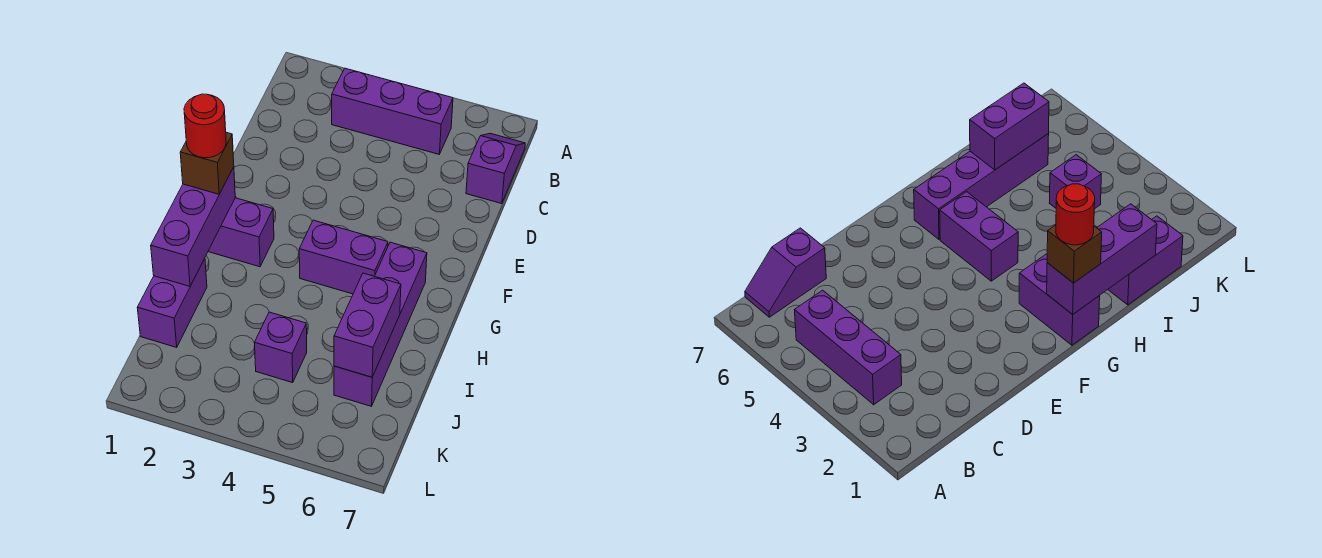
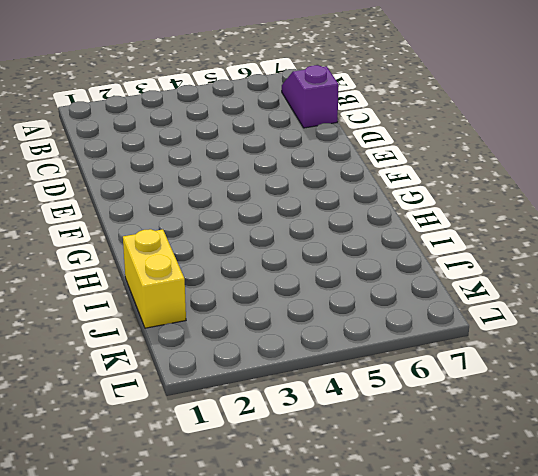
yellow 1x2 brick [123,229,186,328] -> purple 1x2 brick [137,258,207,347]
none -> purple 1x3 brick [332,68,453,154]
none -> purple 1x2 brick [208,198,274,267]

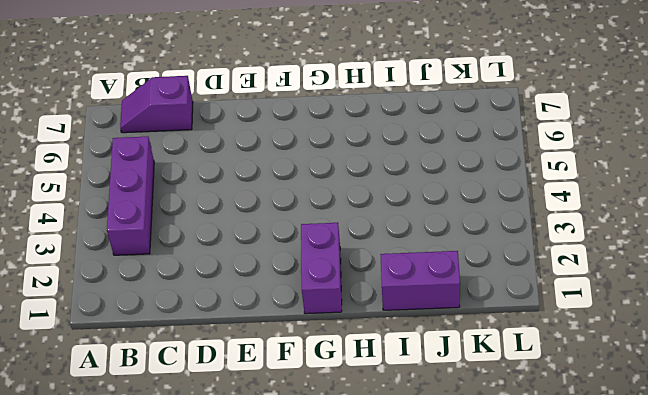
none -> purple 1x2 brick [299,220,388,294]
none -> purple 1x4 brick [334,242,427,406]

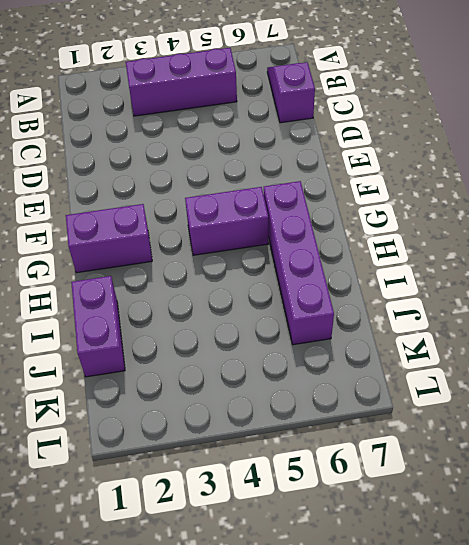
none -> purple 1x1 brick [255,312,307,383]
none -> purple 1x3 brick [151,167,235,286]

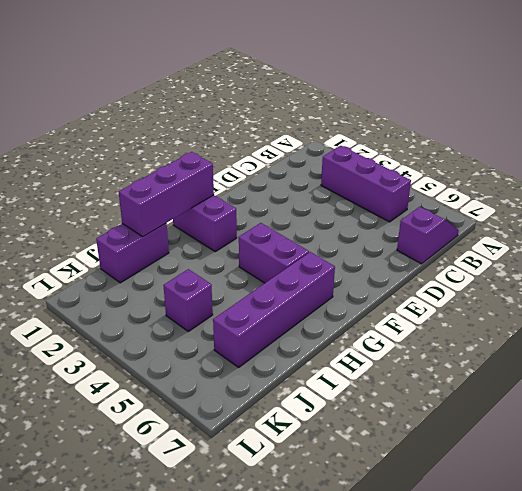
none -> purple 1x2 brick [334,273,401,377]
none -> brown 1x1 brick [180,132,234,194]

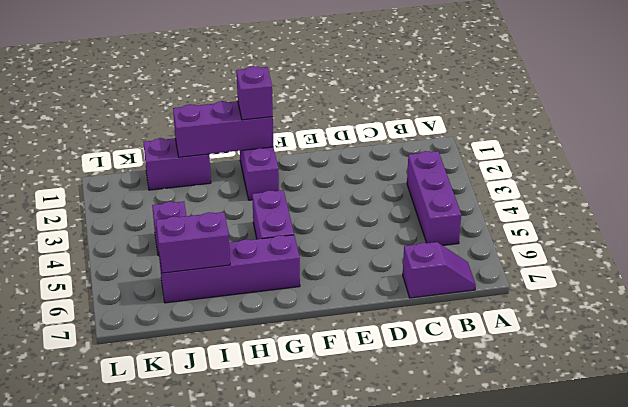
purple 1x1 brick [236,66,273,120] -> brown 1x1 brick [180,132,234,194]
none -> red 1x1 round brick [184,94,226,158]

